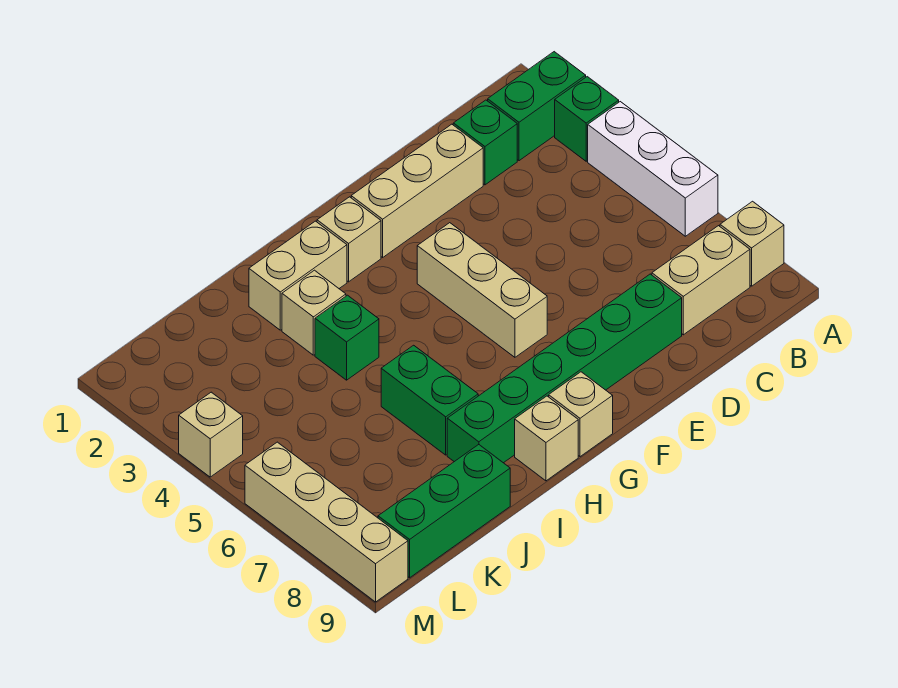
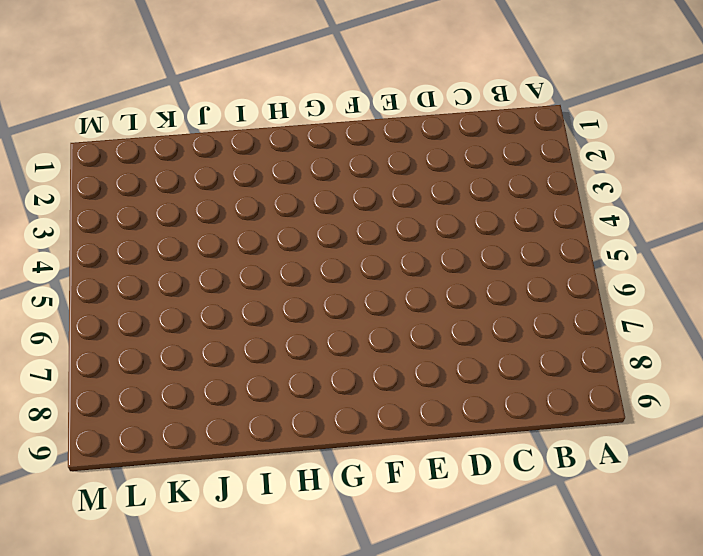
none -> green 1x2 brick [488,52,586,161]
none -> green 1x1 brick [555,77,619,161]
none -> white 1x3 brick [588,102,718,236]

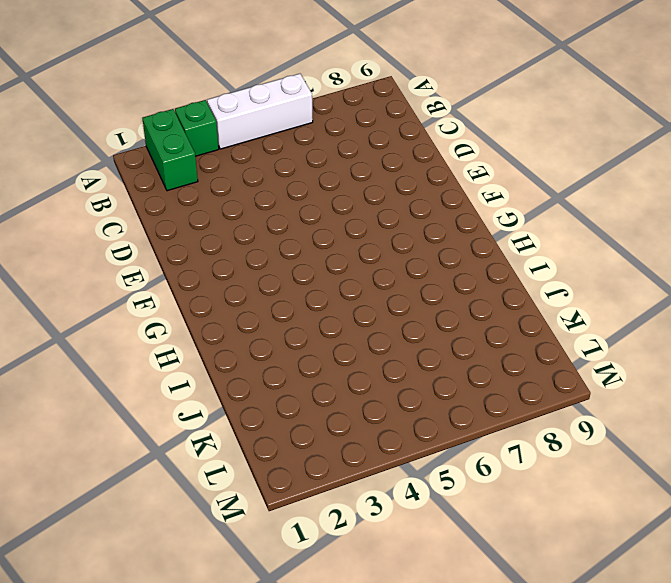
none -> tan 1x1 brick [720,201,784,286]
none -> tan 1x2 brick [652,226,750,335]
none -> green 1x1 brick [453,100,517,185]

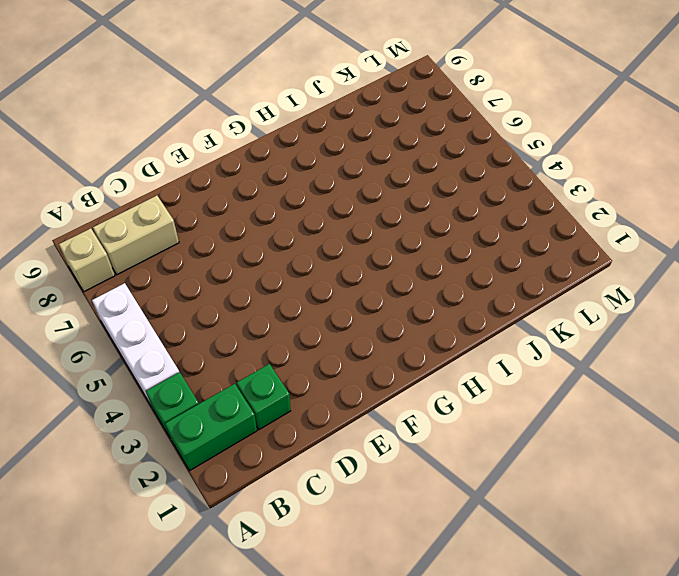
none -> tan 1x3 brick [351,124,483,257]
none -> green 1x6 brick [447,274,682,463]
none -> tan 1x3 brick [417,223,547,357]

